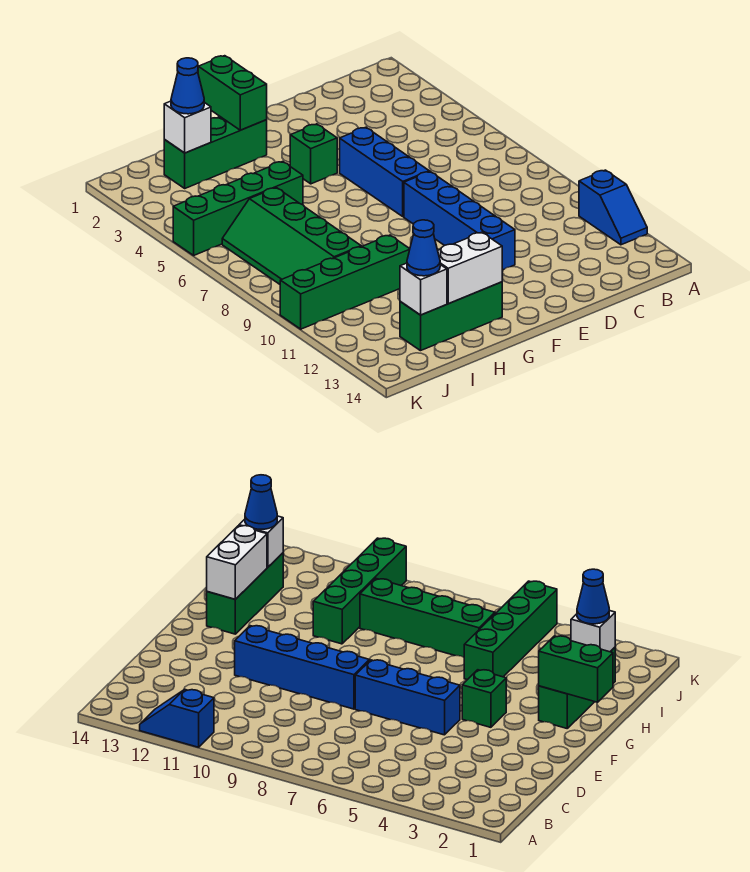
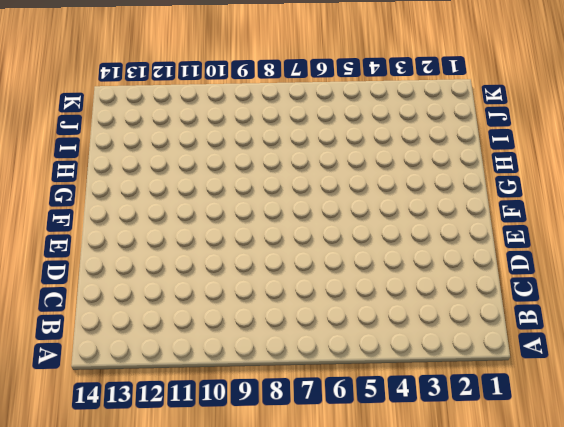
none -> blue 1x2 slope [579,170,647,245]
none -> blue 1x3 brick [340,127,429,217]
none -> blue 1x4 brick [404,172,515,270]

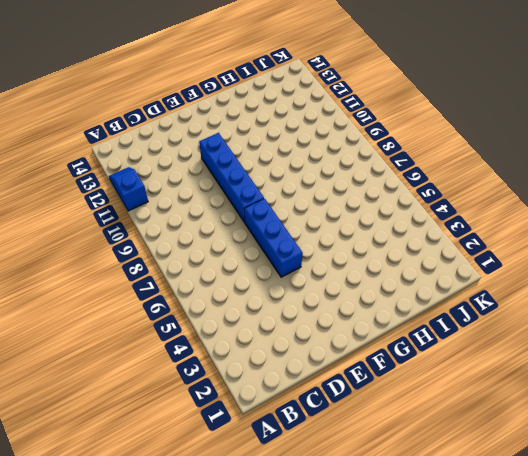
none -> green 1x1 brick [290,124,337,184]
none -> green 1x3 brick [164,117,267,188]
none -> green 1x3 brick [400,282,502,351]

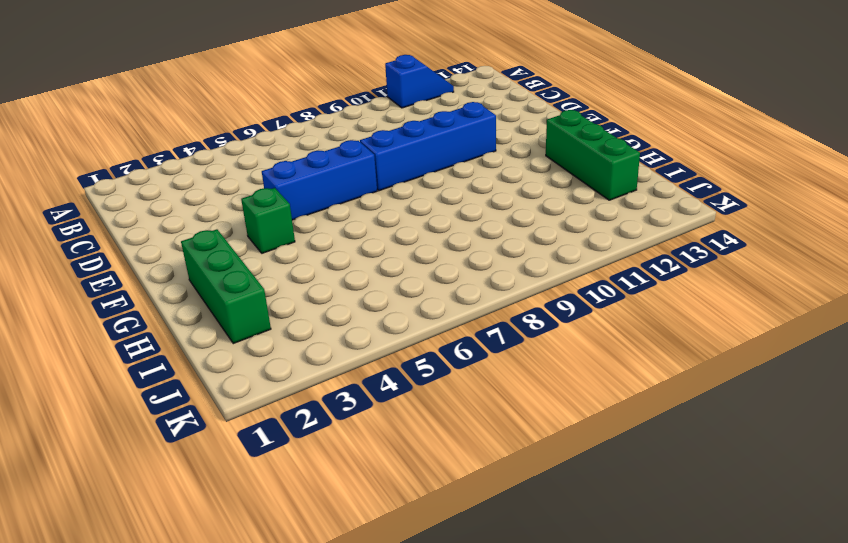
none -> green 1x4 brick [173,162,303,255]
none -> green 1x4 brick [280,235,410,329]
none -> green 2x4 slope [222,188,361,284]

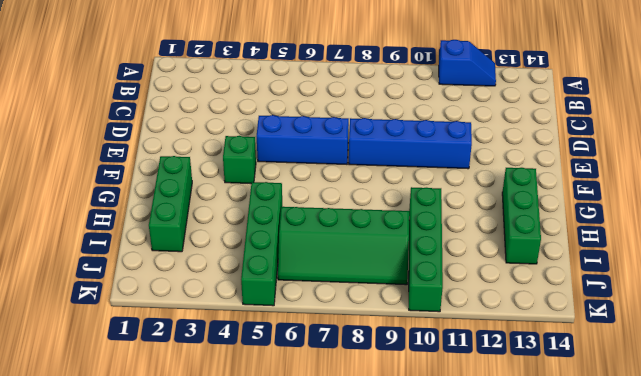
none -> green 1x2 brick [198,56,267,130]
none -> white 1x2 brick [438,232,502,304]
none -> white 1x1 brick [164,101,211,153]

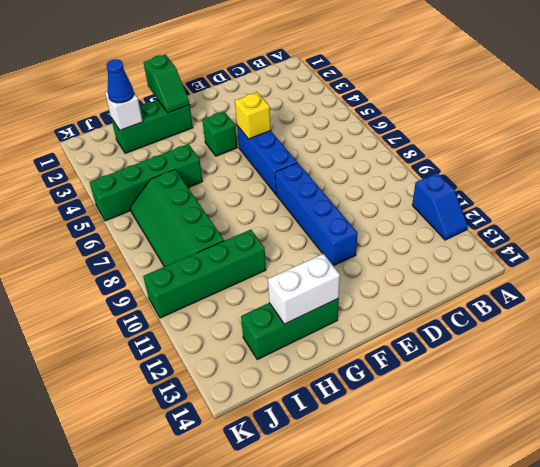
yellow 1x1 brick [235,92,271,139] -> none
green 1x2 slope [144,55,190,113] -> green 1x2 brick [198,56,267,130]
none -> white 1x1 brick [400,263,447,315]
none -> blue 1x1 cone [407,220,440,276]

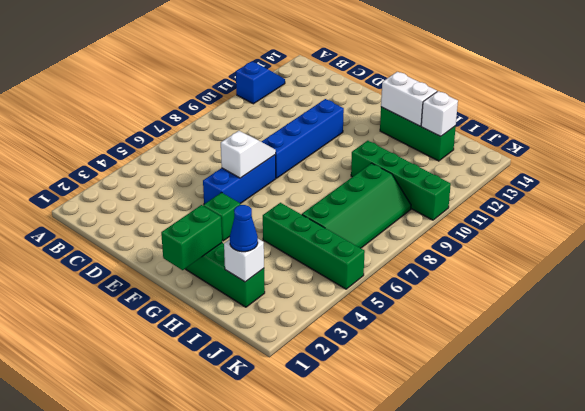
white 1x2 slope [221,131,276,178] -> none
none -> blue 1x1 cone [407,220,440,276]

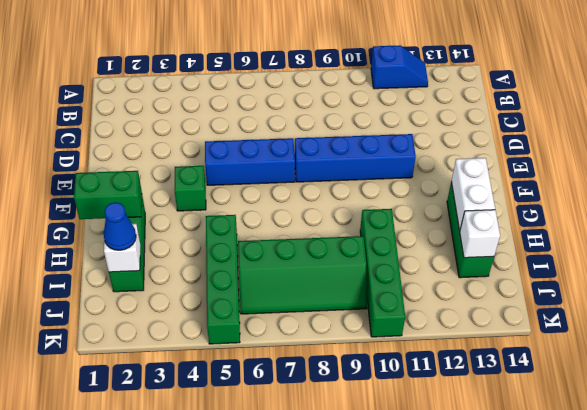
none -> blue 1x1 cone [407,220,440,276]

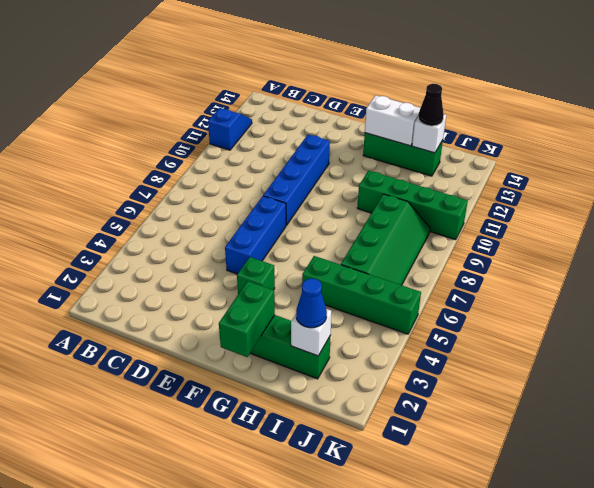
black 1x1 cone [418,84,444,126] -> blue 1x1 cone [407,220,440,276]

